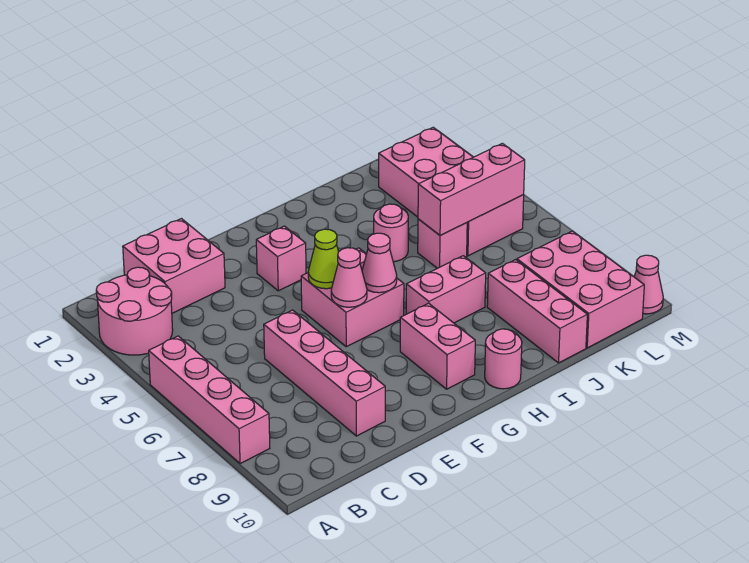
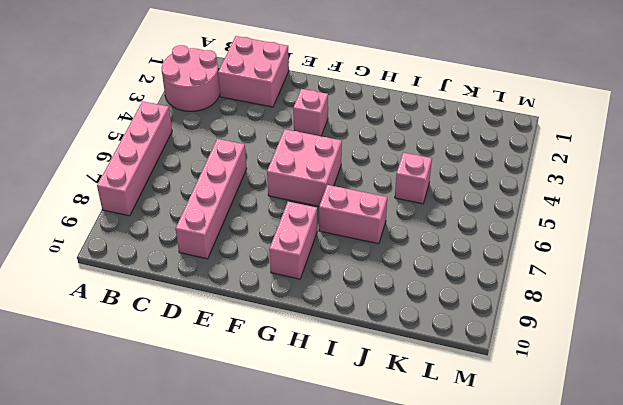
none -> pink 1x1 round brick [485,329,522,389]
none -> pink 1x1 round brick [374,204,408,262]
none -> pink 1x3 brick [487,260,587,363]

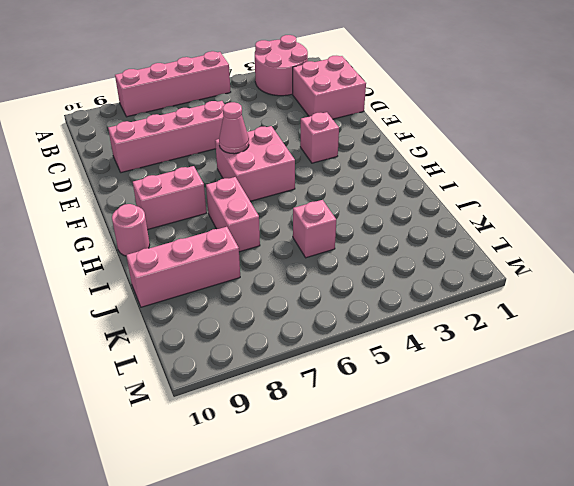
none -> pink 1x1 round brick [374,204,408,262]
none -> pink 2x4 brick [379,127,524,256]
none -> pink 2x3 brick [517,231,644,348]

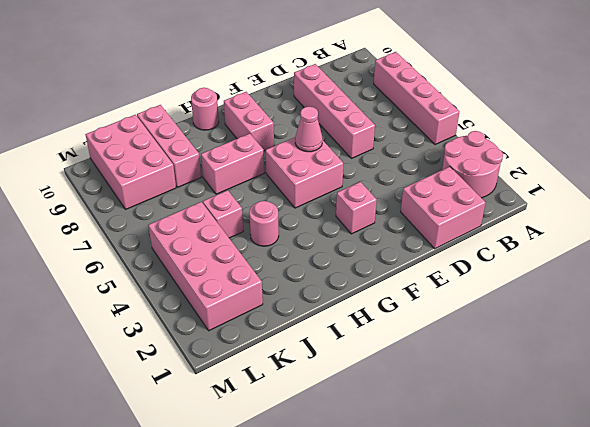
none -> pink 1x1 cone [634,255,663,314]
none -> lime 1x1 cone [308,229,339,289]
none -> pink 1x1 cone [362,233,397,293]

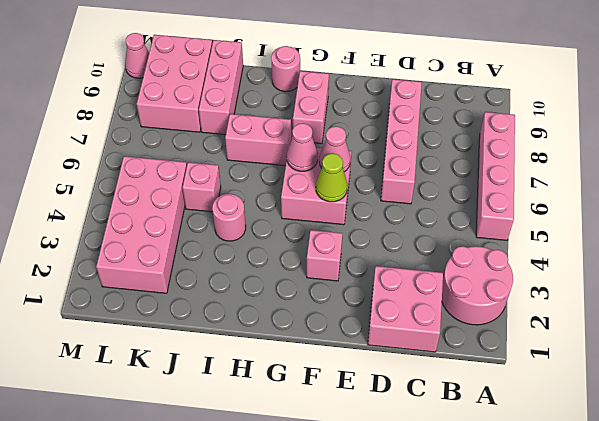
none -> pink 1x3 brick [418,143,525,236]

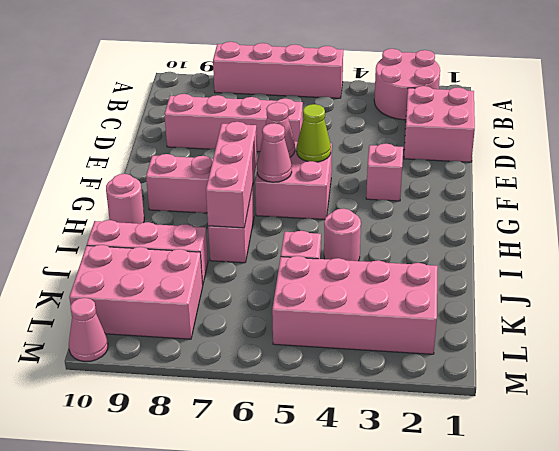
pink 1x3 brick [206,122,257,228] -> pink 1x3 brick moved to [418,143,525,236]

